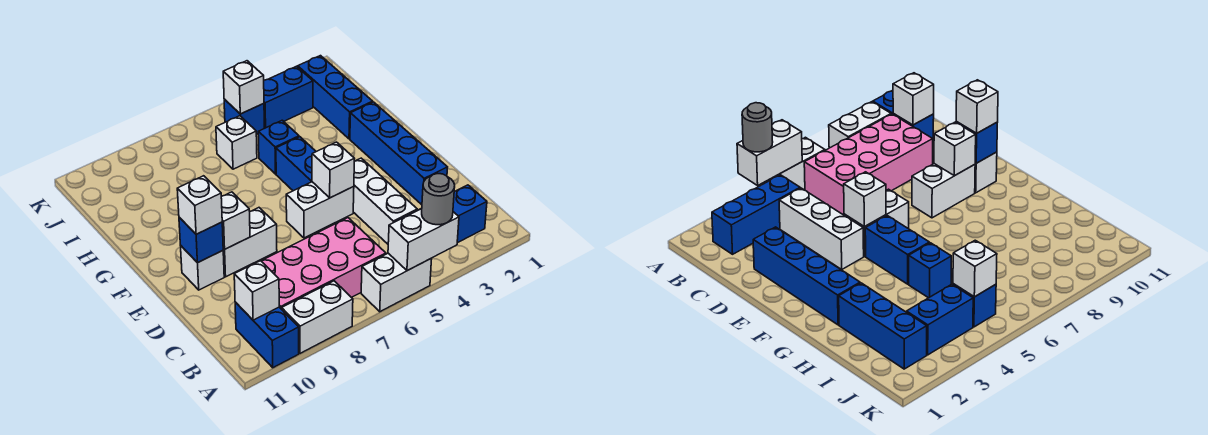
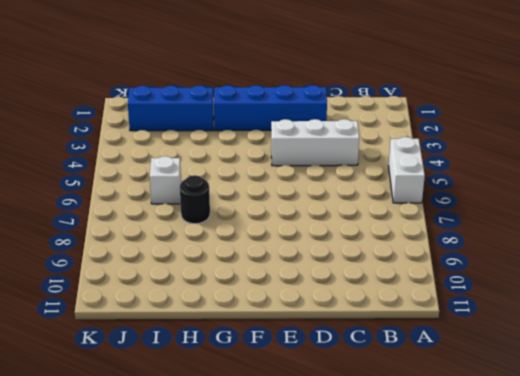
black 1x1 round brick [180,175,210,224] -> none
none -> white 1x2 brick [282,281,353,353]
none -> blue 1x2 brick [235,302,299,368]
none -> blue 1x3 brick [401,185,487,243]

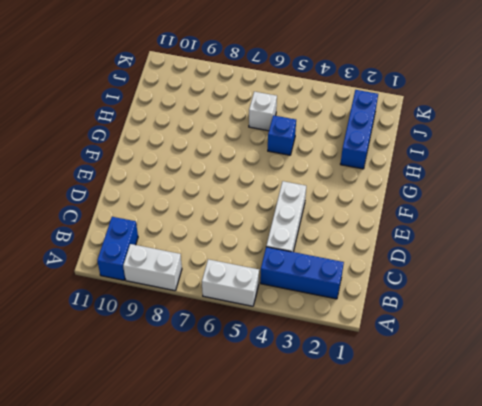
none -> pink 2x4 brick [262,218,386,309]
none -> blue 1x4 brick [350,102,448,205]
none -> white 1x2 brick [286,182,354,238]

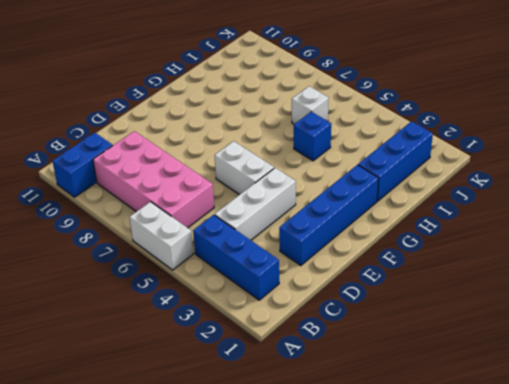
none -> white 1x2 brick [282,281,353,353]
none -> white 1x2 brick [223,208,277,277]
none -> white 1x1 brick [181,246,224,290]

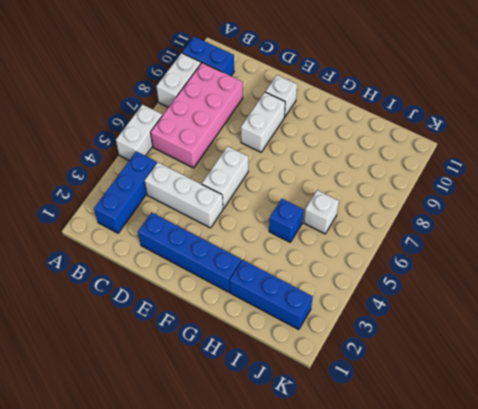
none -> blue 1x2 brick [276,137,316,191]
none -> blue 1x2 brick [264,66,313,128]
none -> blue 1x1 brick [224,99,264,134]

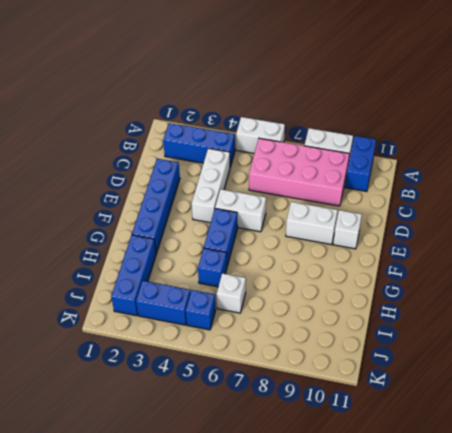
none -> white 1x2 brick [388,209,459,271]
none -> white 1x1 brick [234,261,279,320]
none -> white 1x1 brick [312,142,355,198]

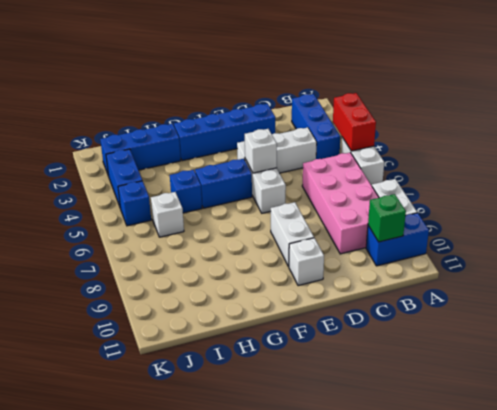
red 1x2 brick [333,93,376,151] -> white 1x2 brick [388,209,459,271]
green 1x1 brick [368,194,406,242] -> white 1x1 brick [234,261,279,320]
none -> white 1x1 brick [221,192,250,249]
none -> blue 1x1 brick [179,217,223,263]
none -> white 1x1 brick [223,61,264,114]

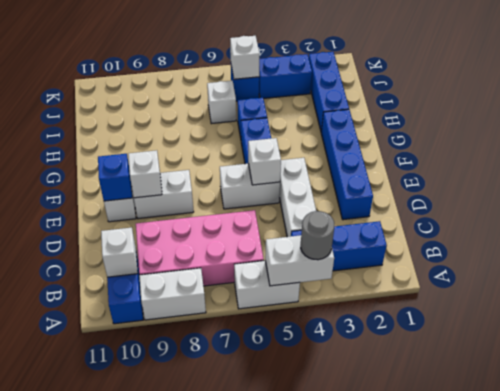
none -> white 1x1 brick [177,176,222,234]

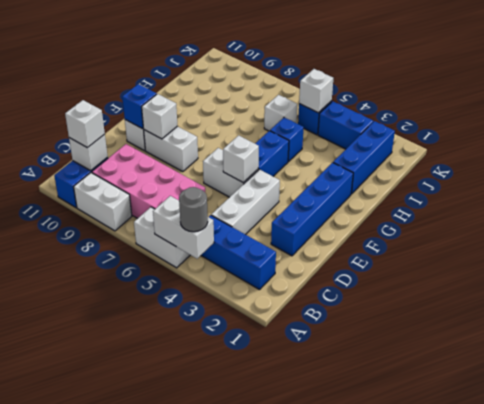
white 1x1 brick [65,100,105,148] -> white 1x1 brick moved to [177,176,222,234]

